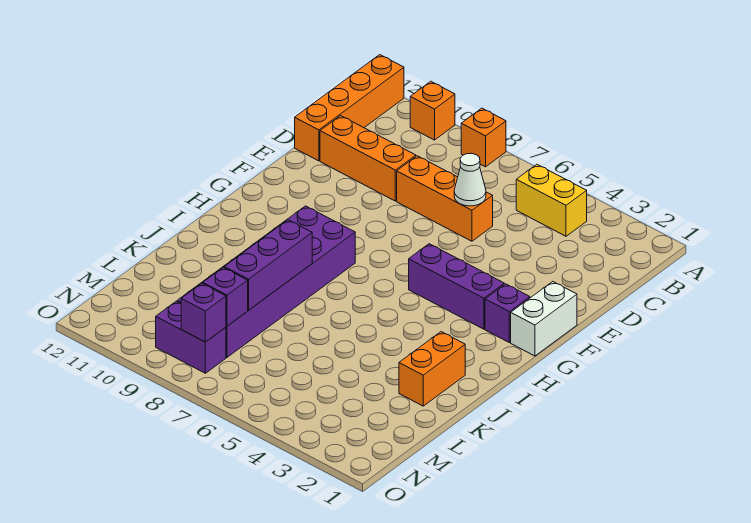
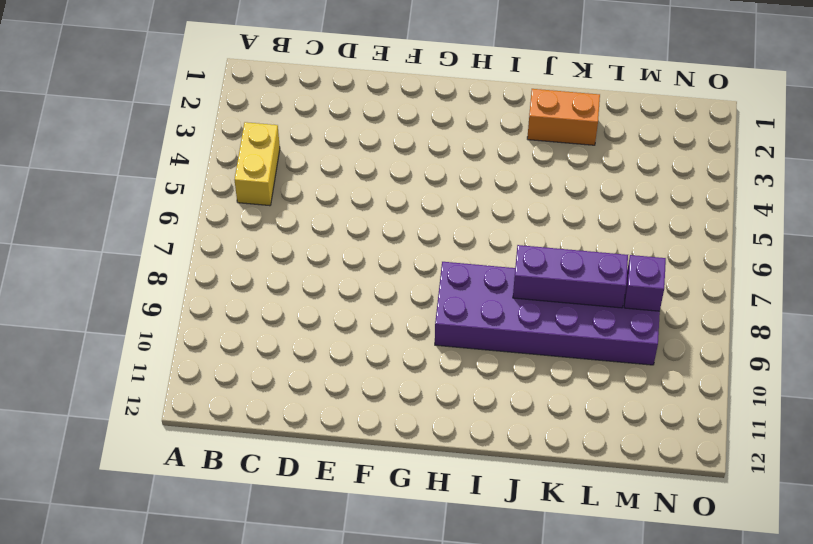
none -> orange 1x1 brick [461,108,506,167]
none -> orange 1x1 brick [410,81,455,140]
none -> orange 1x4 brick [295,55,404,161]

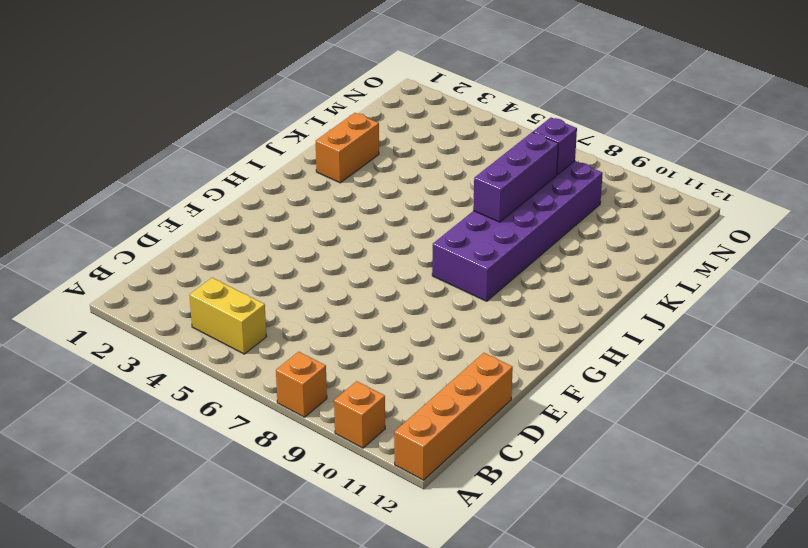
none -> orange 1x3 brick [397,156,493,241]
none -> orange 1x3 brick [320,116,416,201]
none -> white 1x2 brick [511,282,577,356]

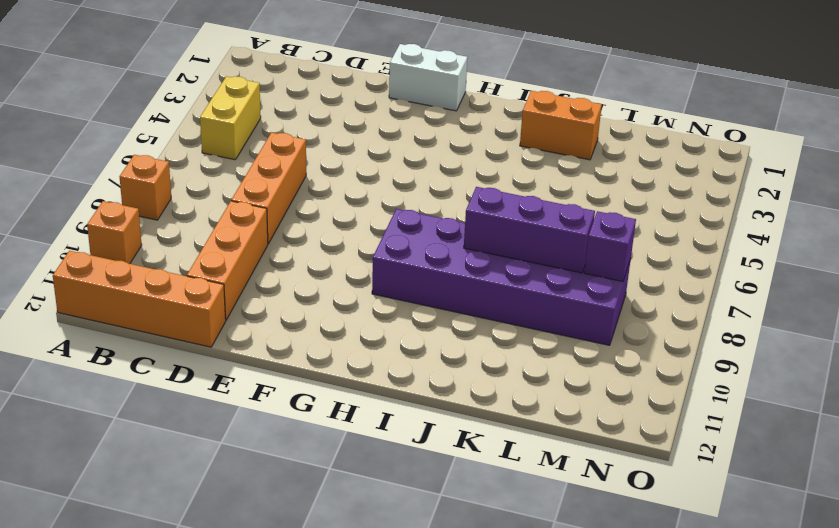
none -> purple 1x1 brick [485,284,530,343]
none -> purple 1x3 brick [409,244,504,329]
none -> purple 1x2 brick [156,301,226,373]

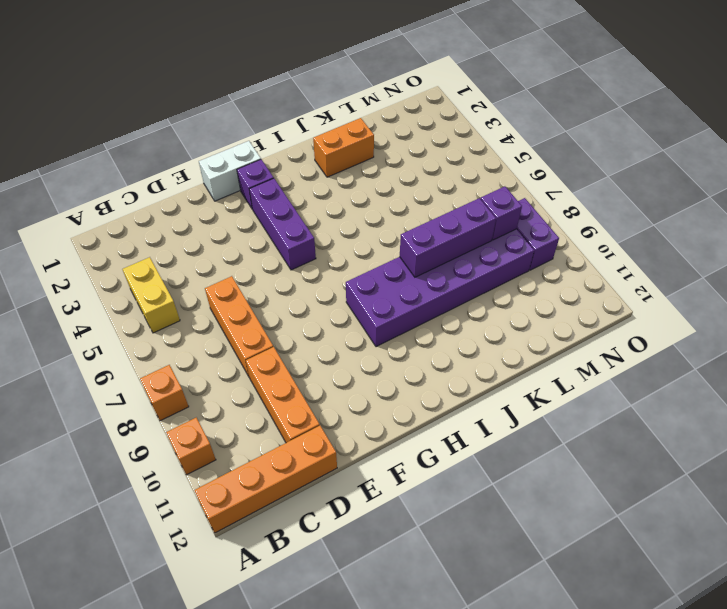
none -> white 1x1 cone [454,153,486,206]
none -> purple 1x1 brick [181,283,226,342]

